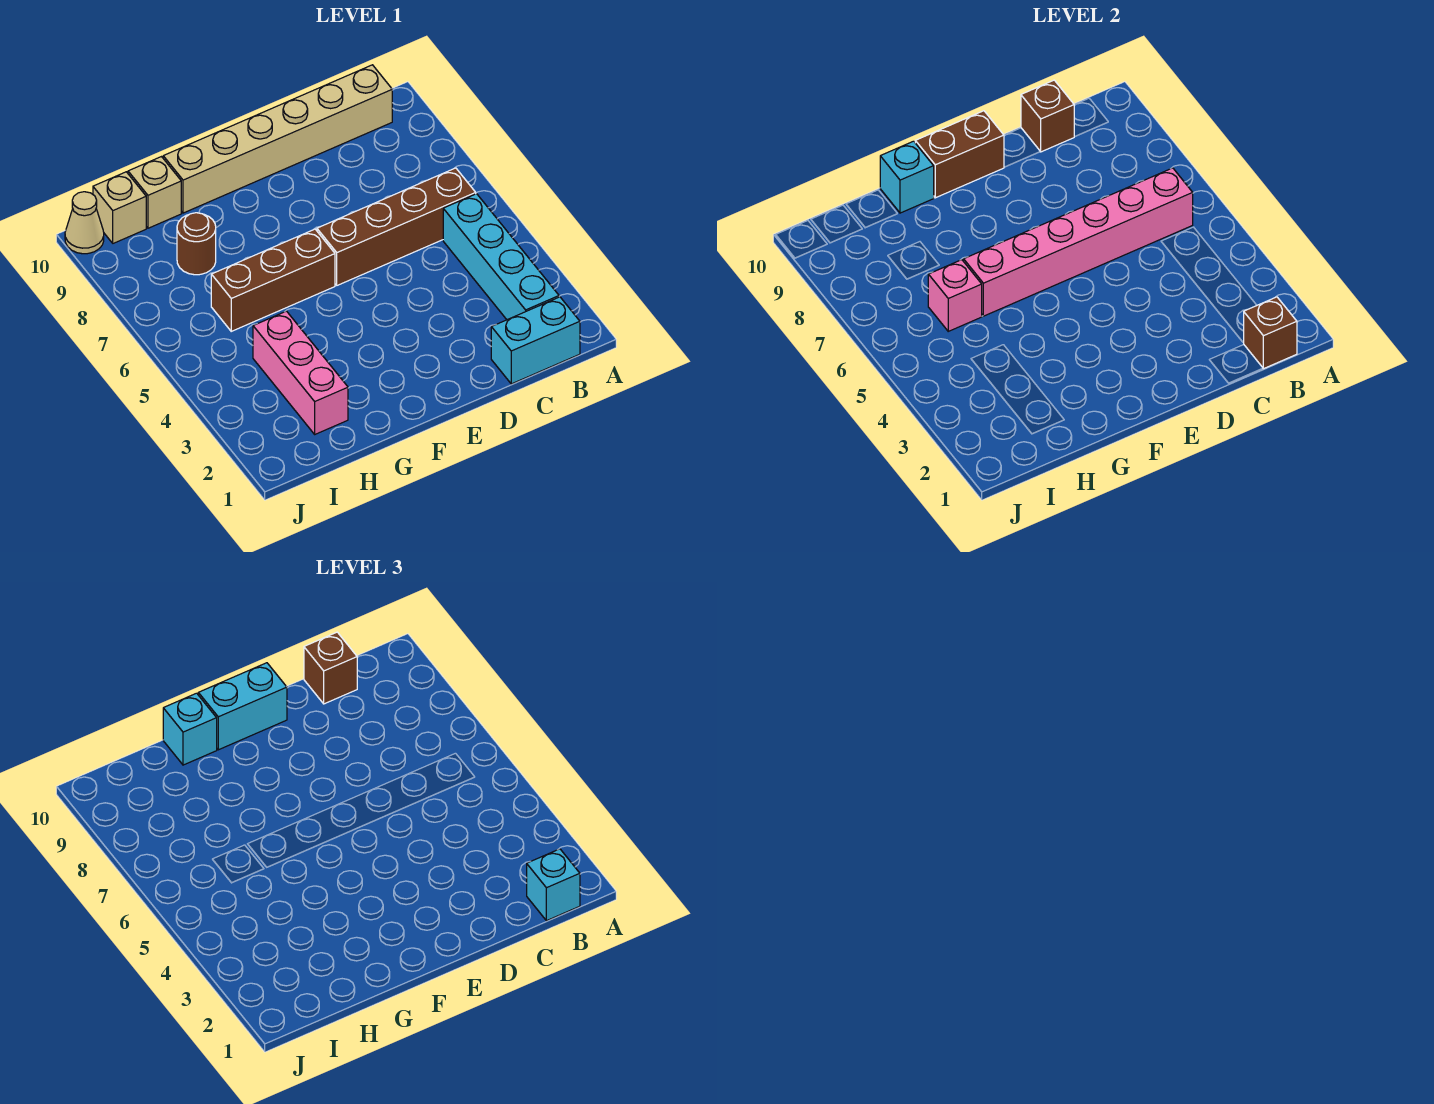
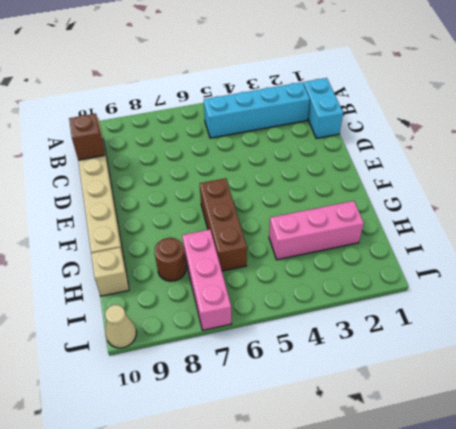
pink 1x3 brick [182,230,231,330] -> none
none -> brown 1x4 brick [317,168,476,285]
none -> tan 1x1 brick [93,172,146,243]
none -> brown 1x1 brick [1244,297,1297,369]

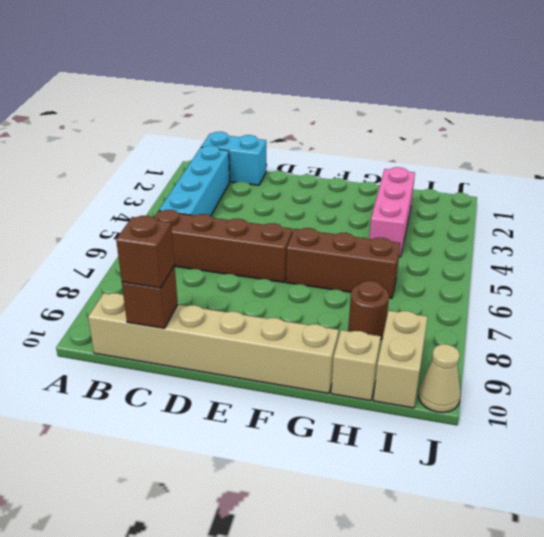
tan 1x2 brick [374,311,427,408] -> tan 1x1 brick [93,172,146,243]
none -> brown 1x1 brick [1244,297,1297,369]
none -> pink 1x6 brick [964,168,1193,316]
none -> brown 1x2 brick [915,111,1004,198]

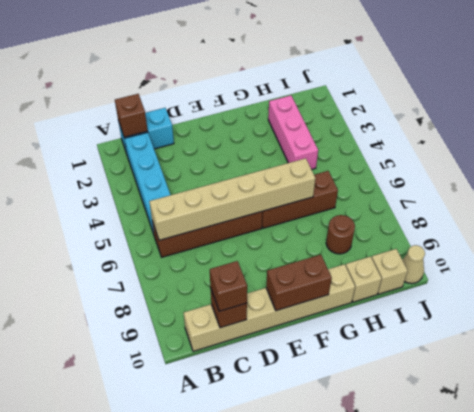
tan 1x6 brick [149,158,316,240] -> pink 1x6 brick [964,168,1193,316]
none -> cyan 1x1 brick [880,141,934,213]
none -> pink 1x1 brick [928,260,982,331]
none -> cyan 1x1 brick [527,849,580,921]

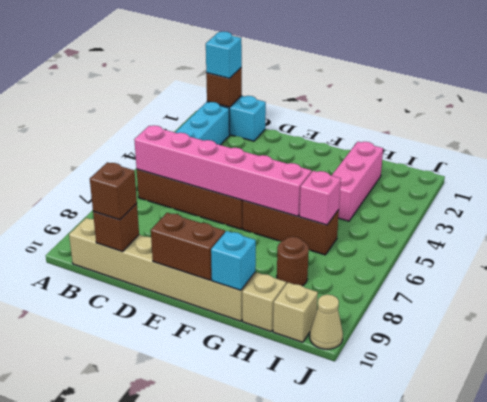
none -> cyan 1x2 brick [198,663,287,750]
none -> cyan 1x1 brick [163,693,217,765]

